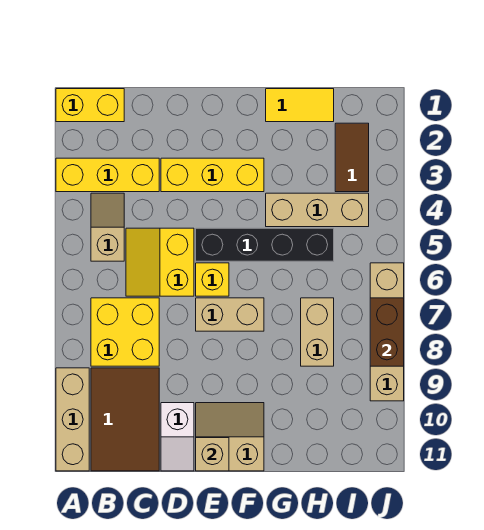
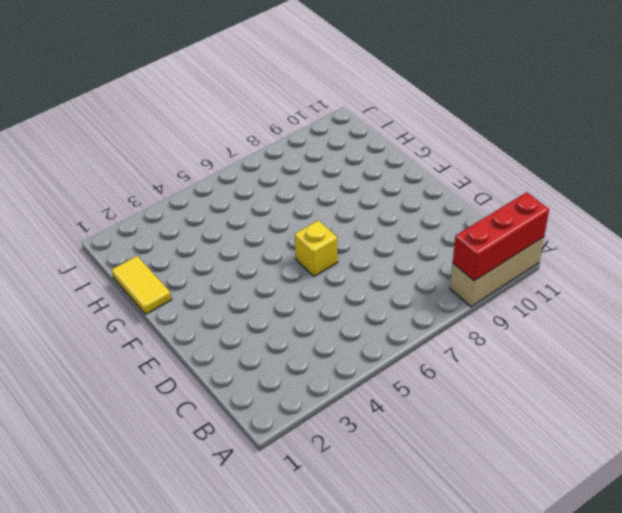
red 1x3 brick [453,192,549,281] -> none
none -> yellow 1x2 brick [56,89,124,122]
none -> yellow 1x3 brick [56,158,159,192]
none -> tan 1x2 slope [91,193,124,261]

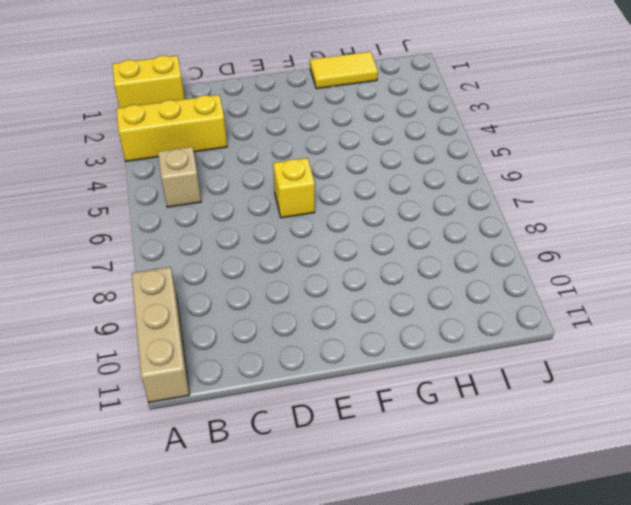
none -> yellow 2x2 brick [91,298,159,366]
none -> brown 2x3 tile [91,368,159,471]
none -> yellow 2x2 slope [126,228,194,296]

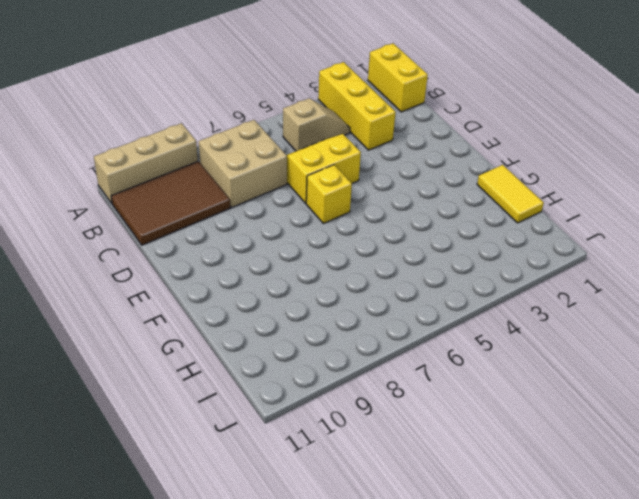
tan 2x2 brick [199,120,287,207] -> yellow 2x2 brick [91,298,159,366]
none -> yellow 1x3 brick [161,158,264,192]
none -> white 1x2 slope [161,403,194,471]
none -> black 1x4 brick [196,228,334,261]

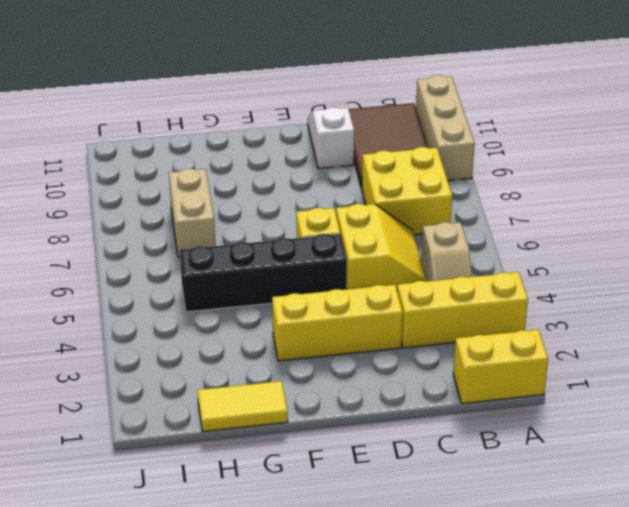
none -> tan 1x2 brick [196,298,264,331]
none -> tan 2x2 slope [196,403,264,471]
none -> tan 1x3 brick [266,193,369,227]

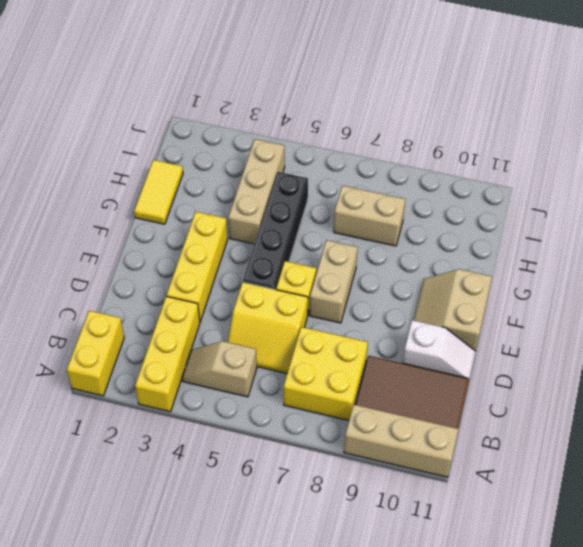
none -> brown 1x2 tile [335,123,369,192]
none -> tan 1x4 brick [370,263,404,401]
none -> tan 1x1 brick [196,438,229,471]

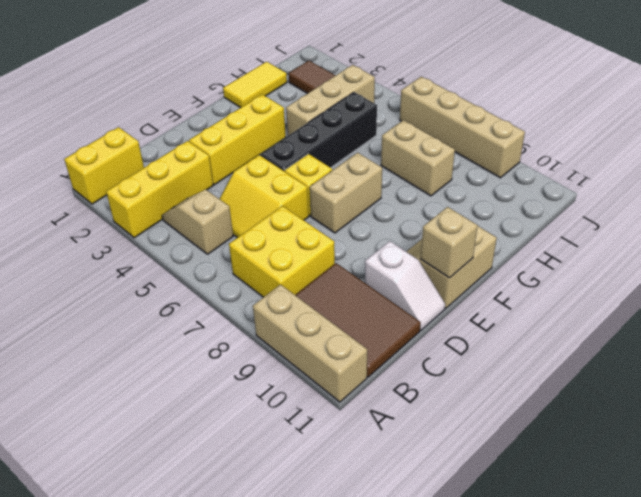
none -> brown 1x2 brick [370,298,404,366]

